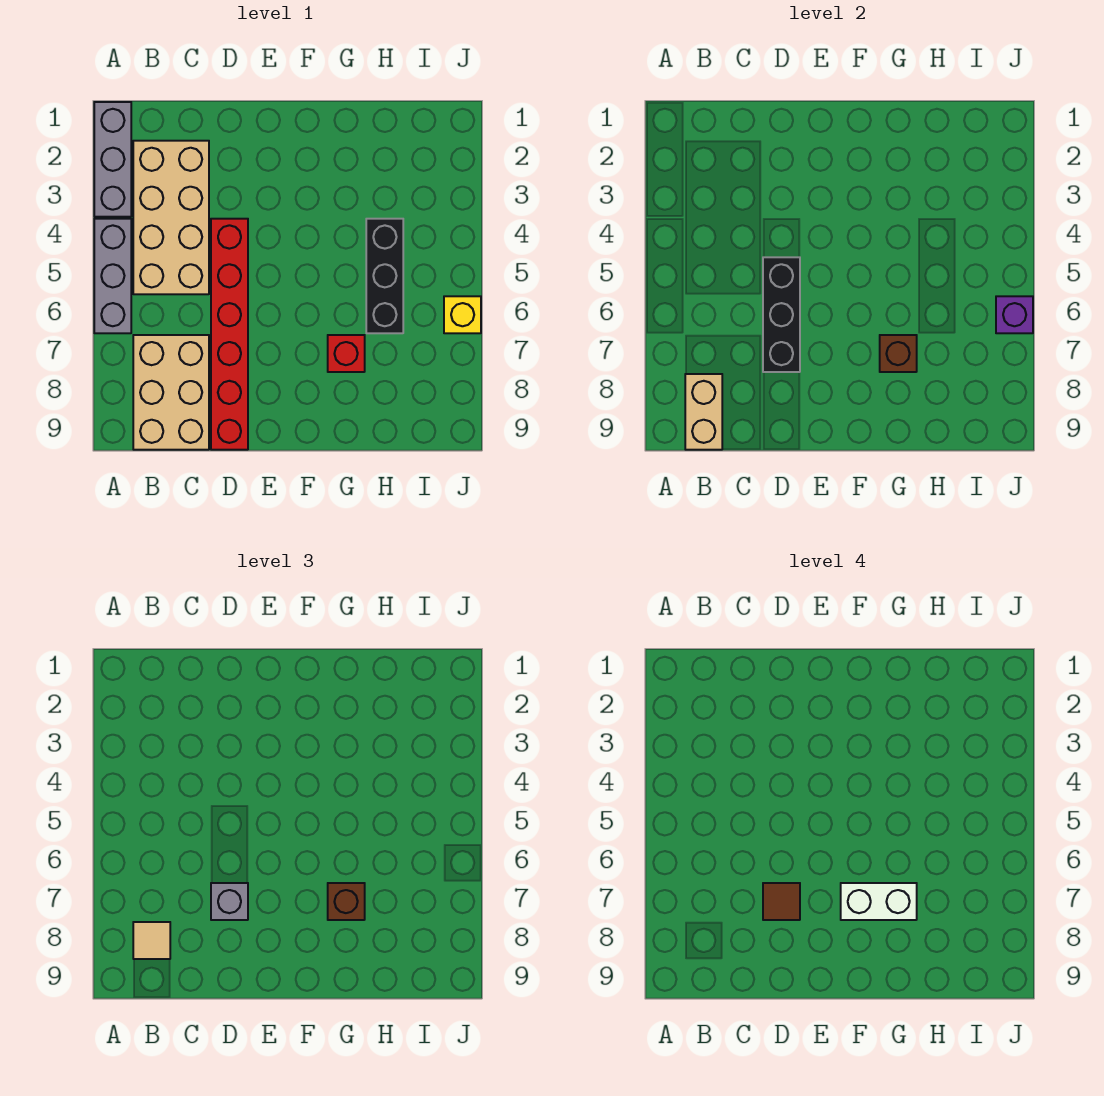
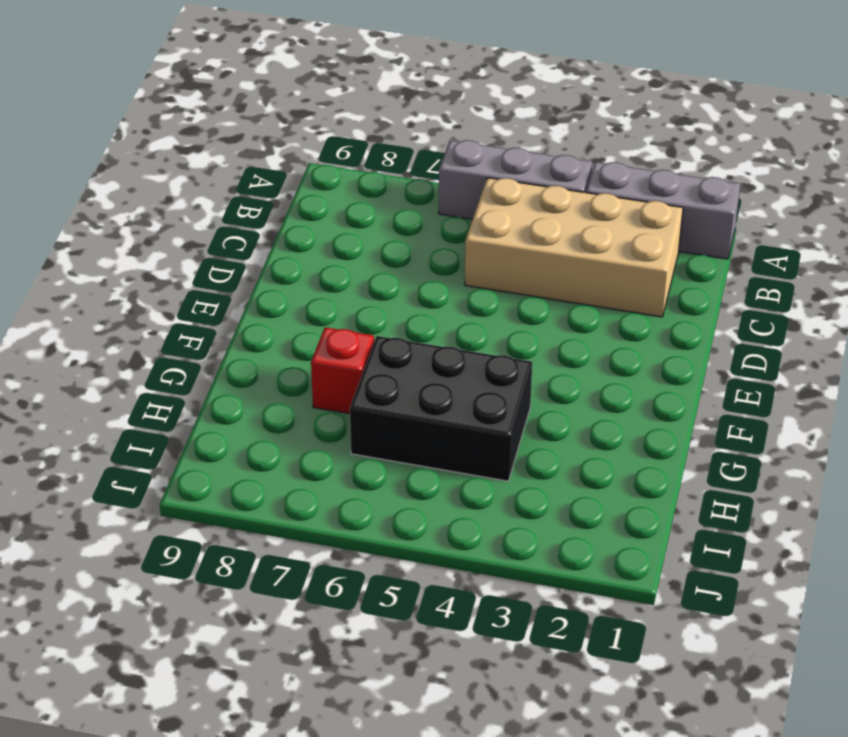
black 2x3 brick [350,336,532,481] -> black 1x3 brick [366,219,403,333]
none -> tan 2x3 brick [133,335,209,450]
none -> red 1x6 brick [211,219,248,450]
none -> yellow 1x1 brick [444,296,481,333]

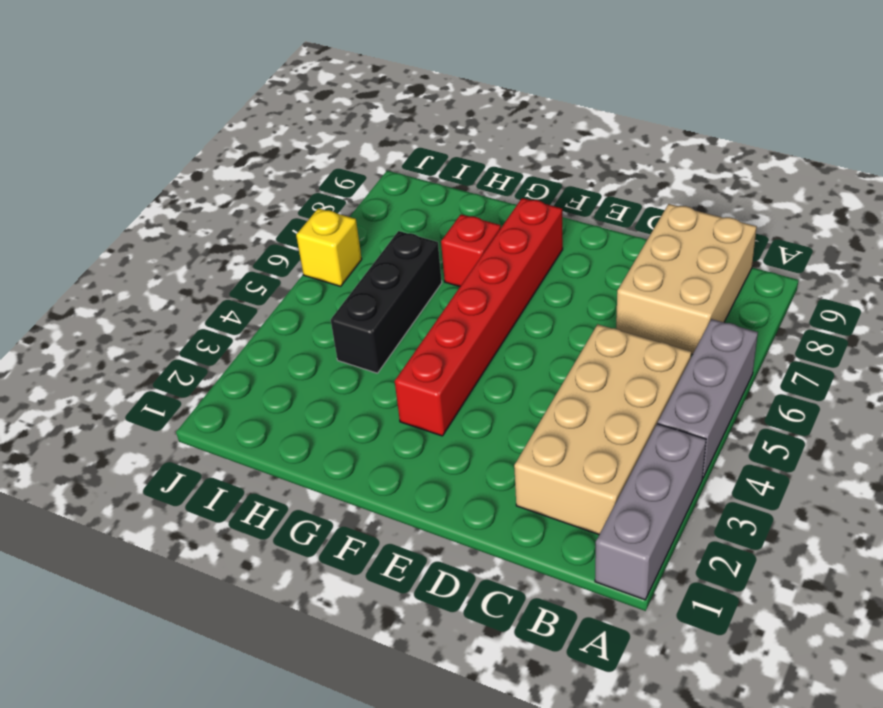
red 1x6 brick [395,198,563,436] -> red 1x6 brick moved to [211,219,248,450]
none -> tan 1x2 brick [685,374,722,450]
none -> black 1x3 brick [763,257,800,372]
none -> brown 1x1 brick [880,335,917,372]

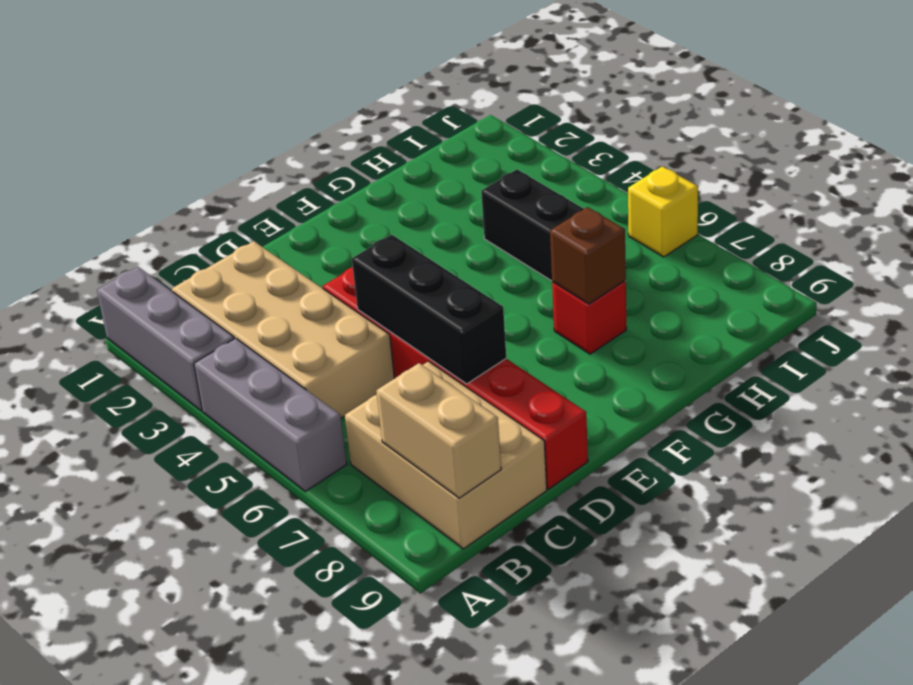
none -> purple 1x1 brick [996,296,1033,333]
none -> tan 1x1 tile [133,922,170,959]
none -> grey 1x1 brick [211,883,248,920]

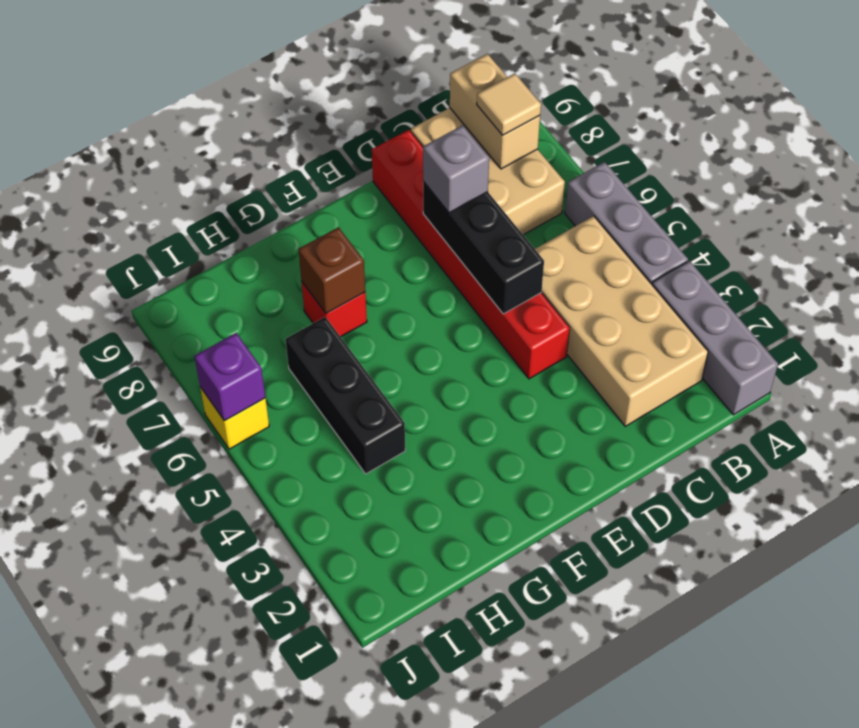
none -> brown 1x1 brick [328,883,365,920]
none -> brown 1x1 tile [763,883,800,920]
none -> white 1x2 brick [841,883,917,920]

